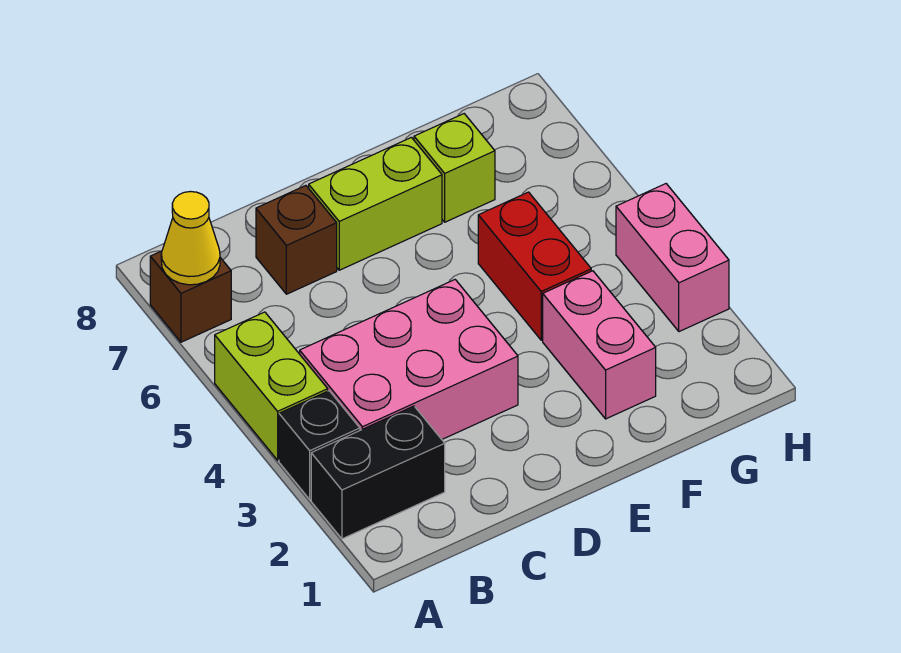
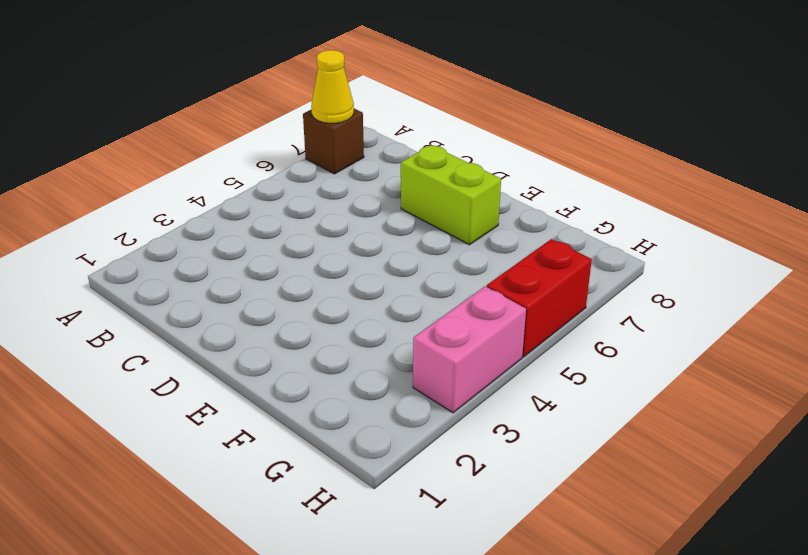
red 1x2 brick [487,239,592,357] -> red 1x2 brick moved to [478,192,591,340]
none -> black 1x2 brick [311,406,445,539]
none -> black 1x1 brick [279,391,360,499]
none -> lime 1x2 brick [215,312,328,460]

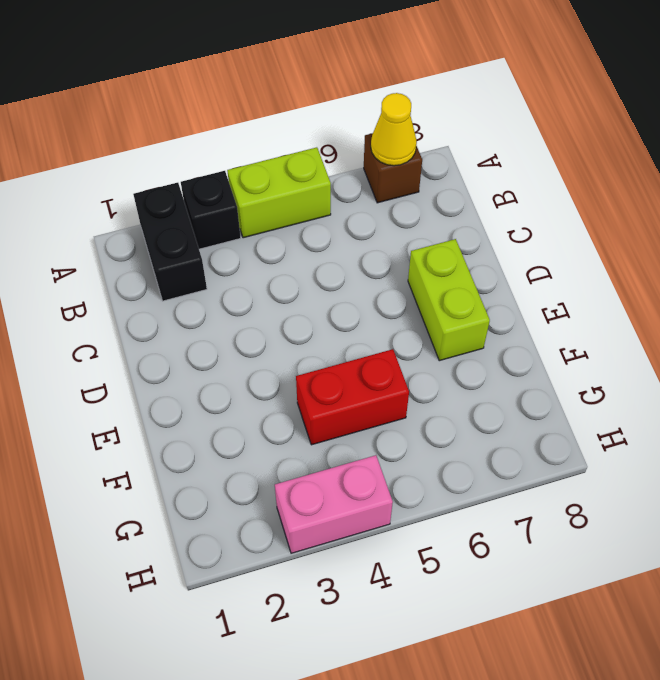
none -> pink 2x3 brick [300,280,518,439]
none -> brown 1x1 brick [256,186,337,294]
none -> pink 1x2 brick [543,271,656,419]

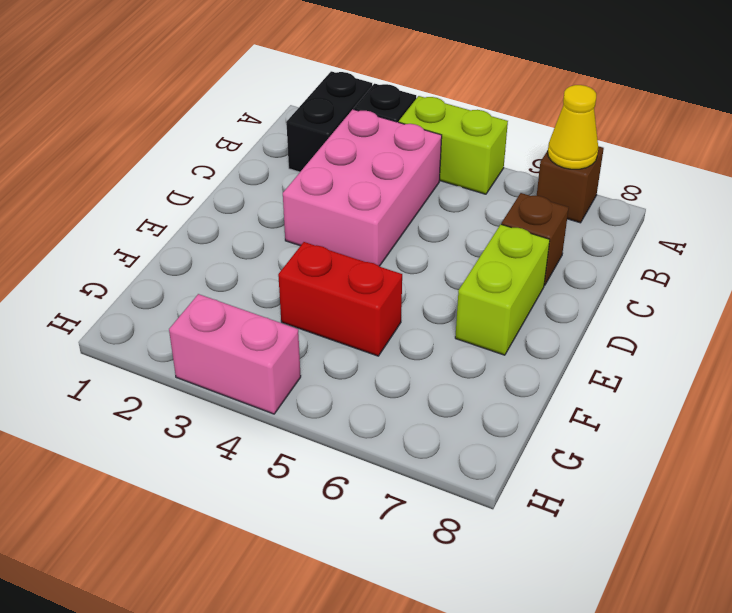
none -> pink 1x2 brick [543,271,656,419]
none -> lime 1x1 brick [414,114,495,222]

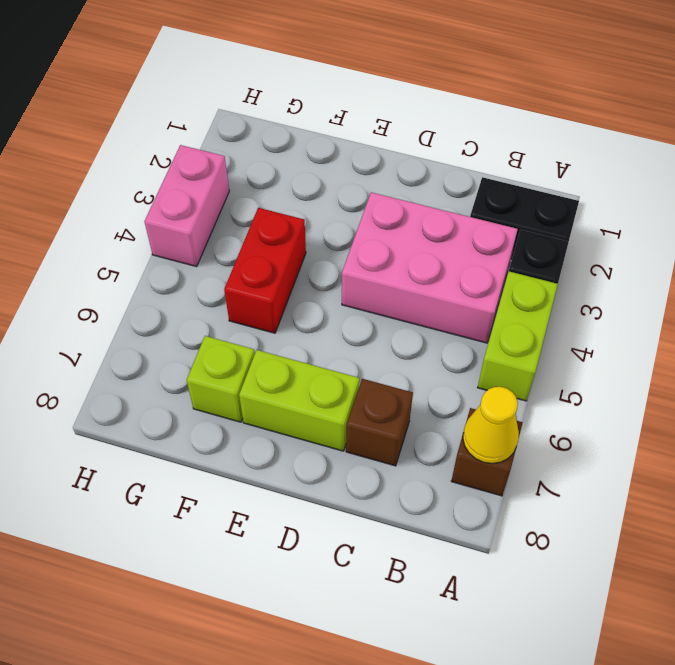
none -> pink 1x2 brick [543,271,656,419]

